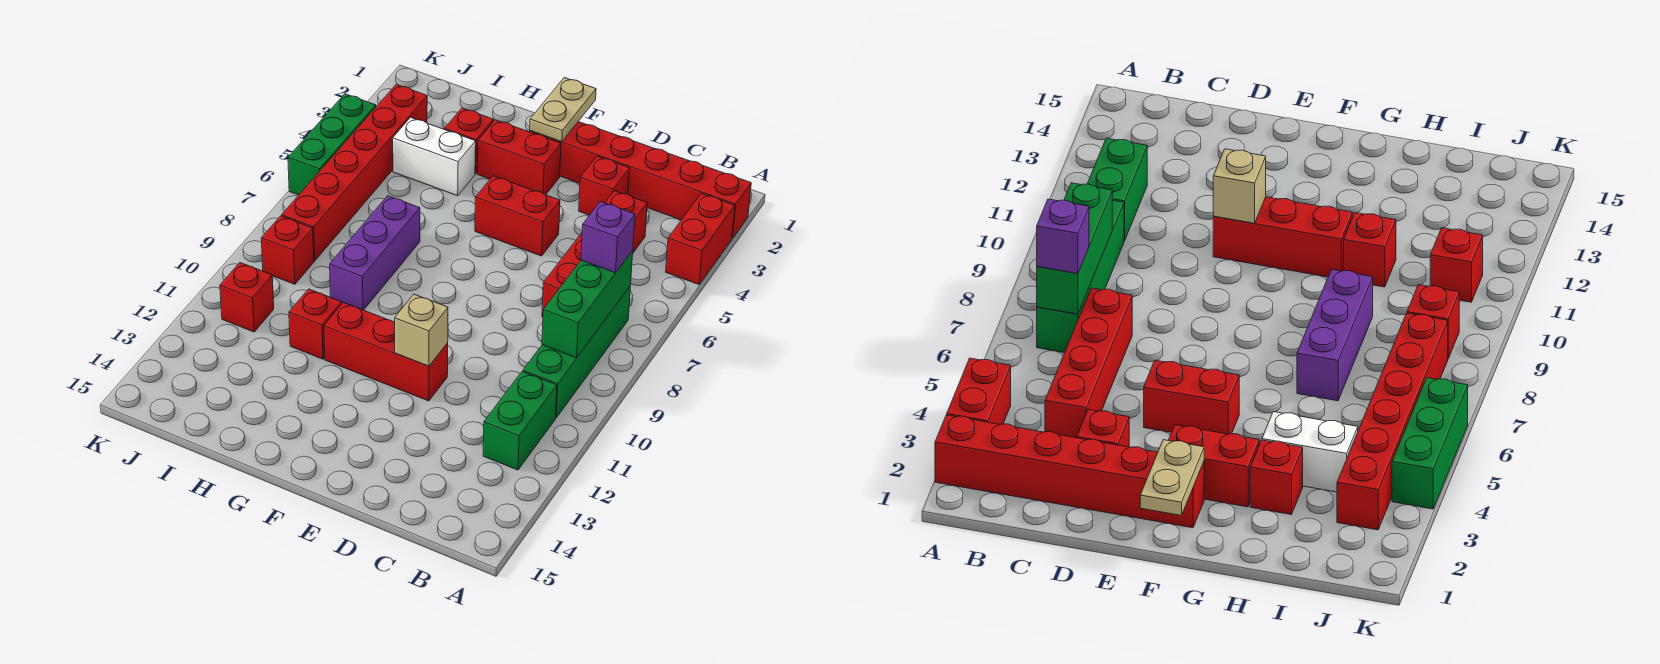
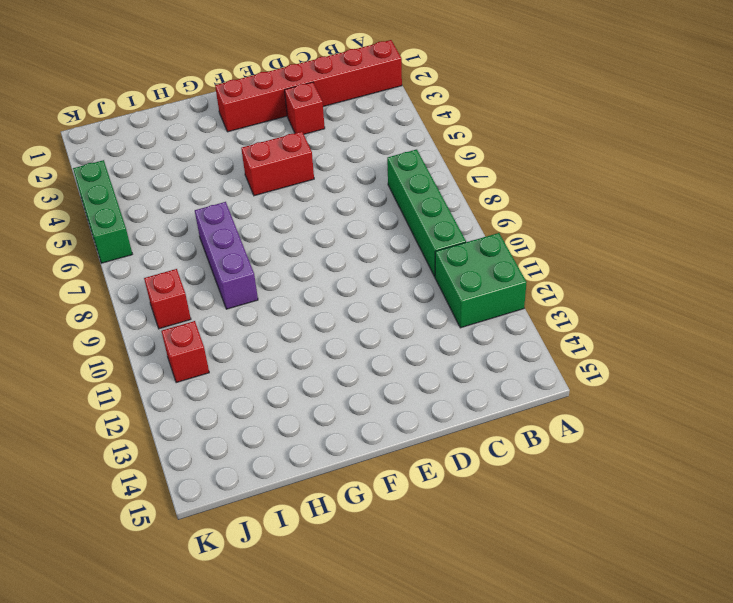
green 2x2 brick [435,233,527,328] -> green 1x2 brick [483,372,557,470]
none -> red 1x2 brick [666,193,735,284]
none -> red 1x4 brick [542,191,647,317]
none -> red 1x3 brick [324,302,448,401]

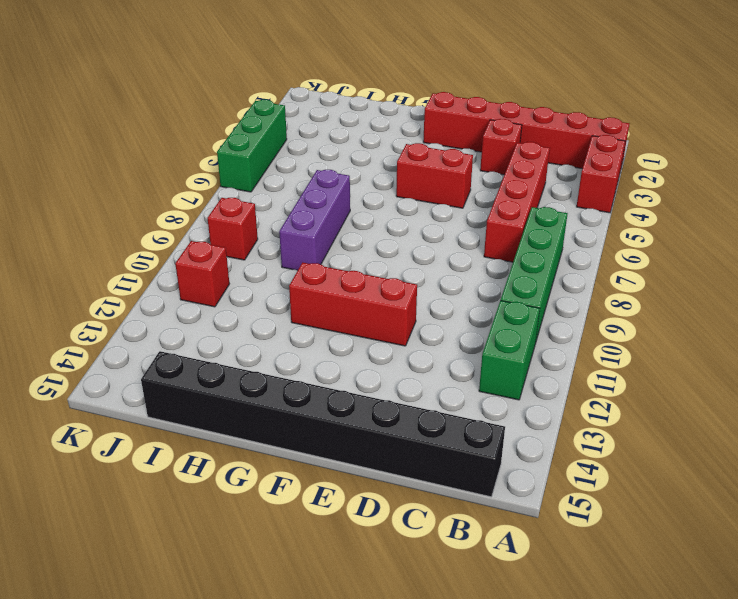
black 1x8 brick [141,351,505,497] -> none
none -> red 1x2 brick [477,120,561,195]
none -> red 1x1 brick [445,108,494,174]
none -> white 1x2 brick [393,117,476,196]

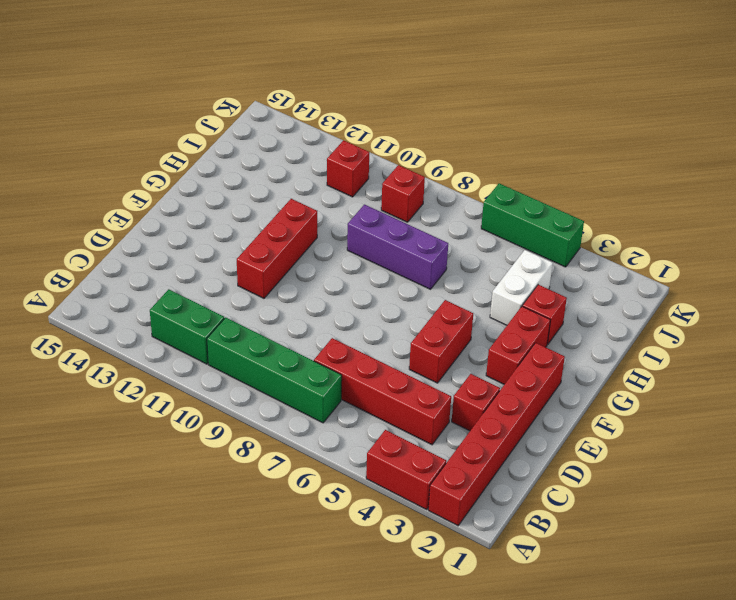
none -> red 1x1 brick [289,289,342,359]
none -> red 1x6 brick [282,85,427,261]
none -> green 1x3 brick [542,251,633,358]

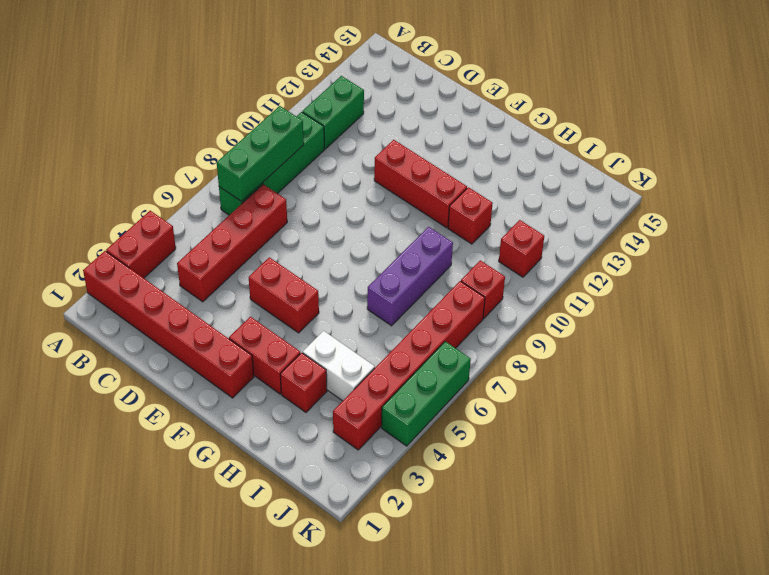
none -> red 1x1 brick [579,156,630,215]
none -> tan 1x1 brick [395,294,448,366]
none -> tan 1x2 plate [530,78,596,142]

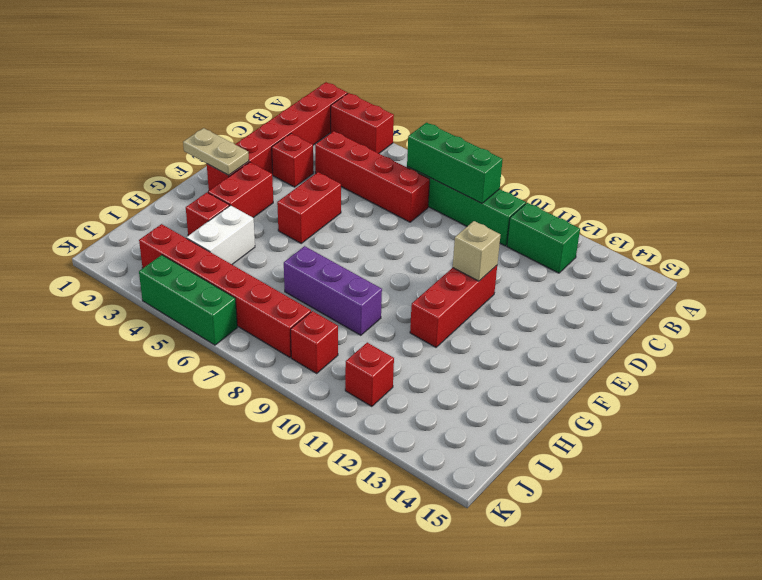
none -> red 1x1 brick [289,289,342,359]
none -> purple 1x1 brick [581,201,635,273]

